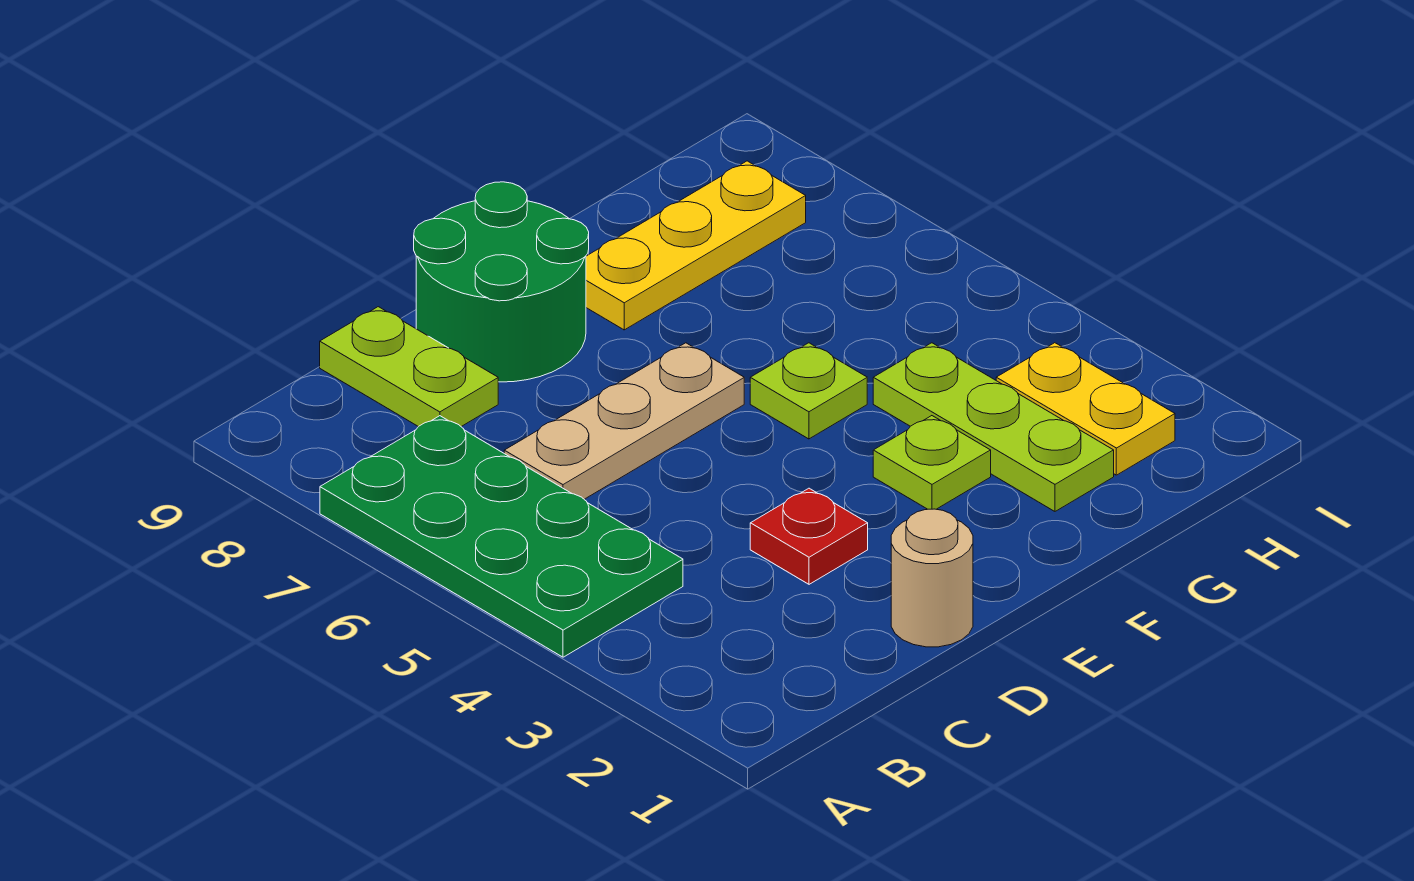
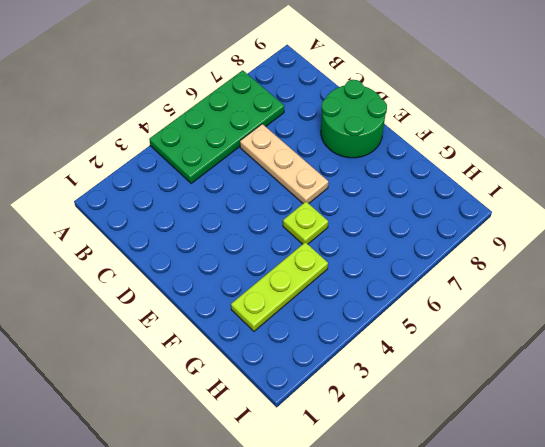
none -> lime 1x2 plate [320,307,498,427]
none -> tan 1x1 round brick [891,509,973,647]

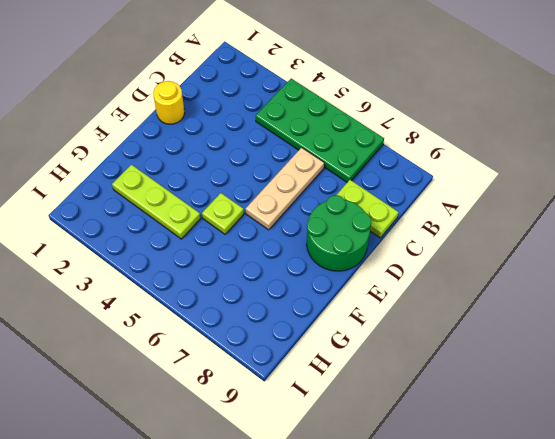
yellow 1x1 round brick [153,81,185,124] -> tan 1x1 round brick [891,509,973,647]
none -> red 1x1 plate [750,488,868,584]
none -> lime 1x1 plate [873,416,991,509]

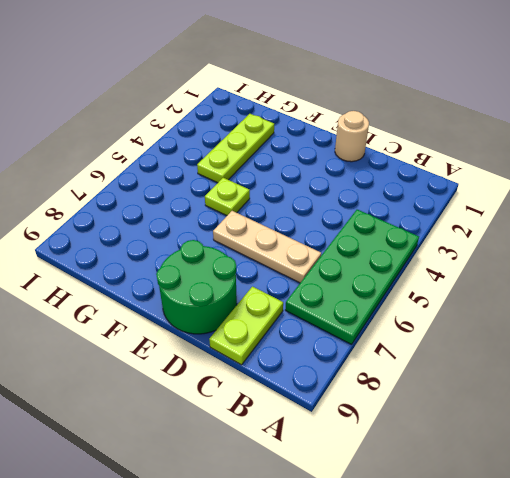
none -> red 1x1 plate [750,488,868,584]
none -> lime 1x1 plate [873,416,991,509]

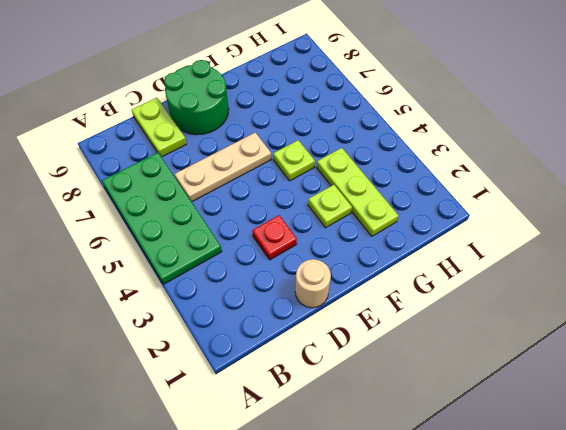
none -> yellow 1x3 plate [586,161,806,330]
none -> yellow 1x2 plate [996,343,1175,475]

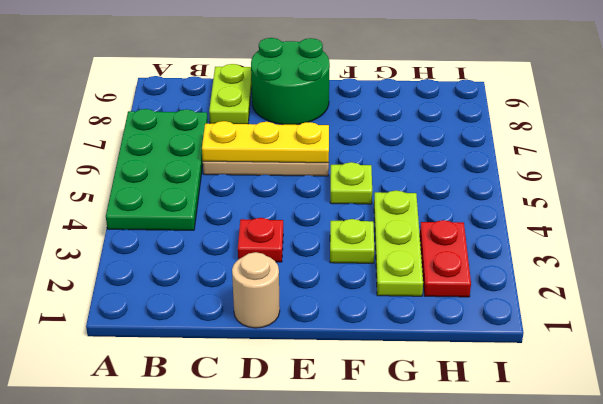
yellow 1x3 plate [202,121,329,163] -> yellow 1x3 plate moved to [586,161,806,330]
red 1x2 plate [420,220,471,297] -> yellow 1x2 plate [996,343,1175,475]

